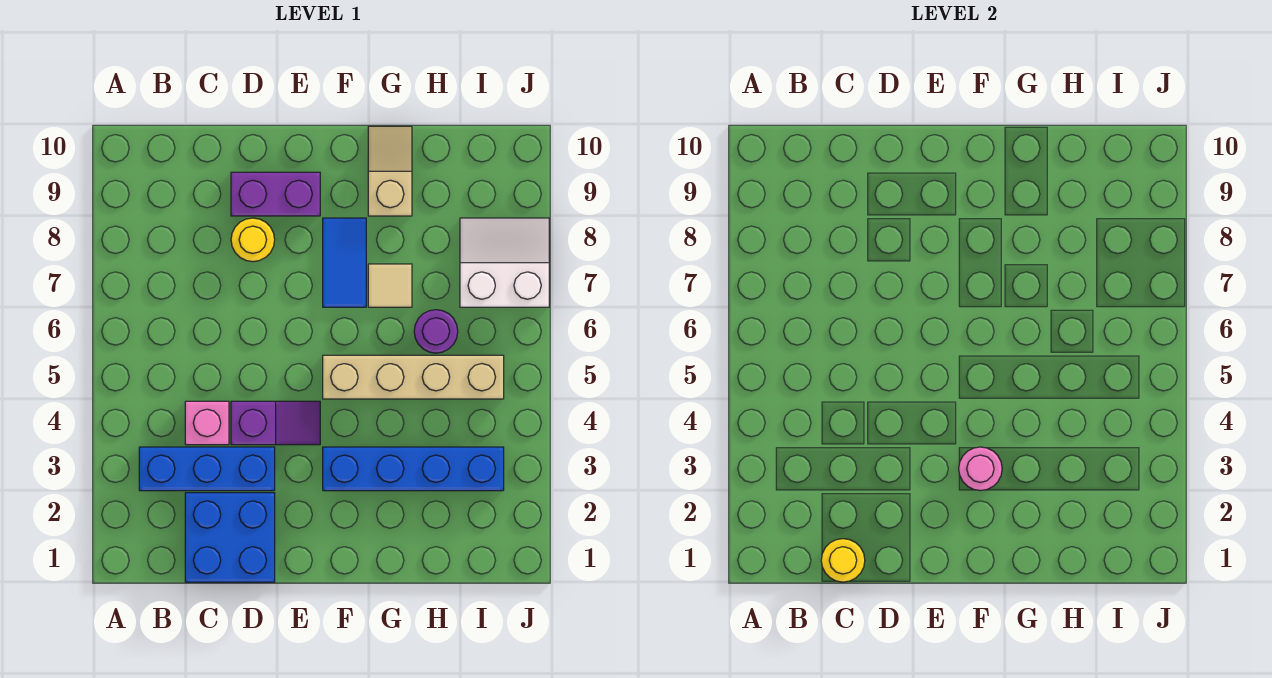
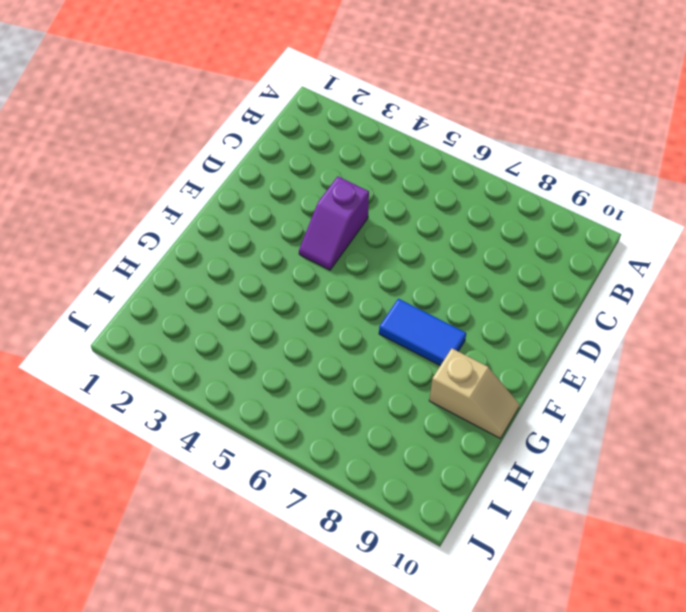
none -> blue 1x3 brick [139,447,275,491]
none -> blue 2x2 brick [185,493,275,582]
none -> pink 1x1 brick [185,401,229,445]

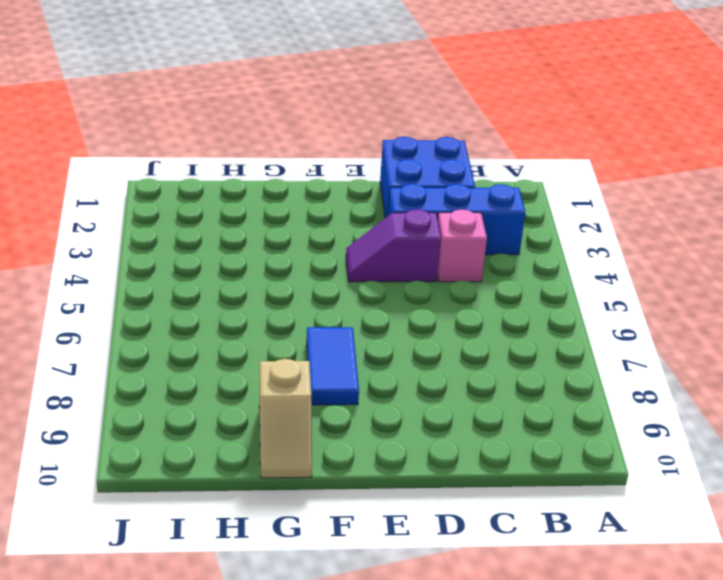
none -> yellow 1x1 round brick [231,218,275,262]
none -> purple 1x2 brick [231,172,320,216]
none -> blue 1x4 brick [323,447,504,491]

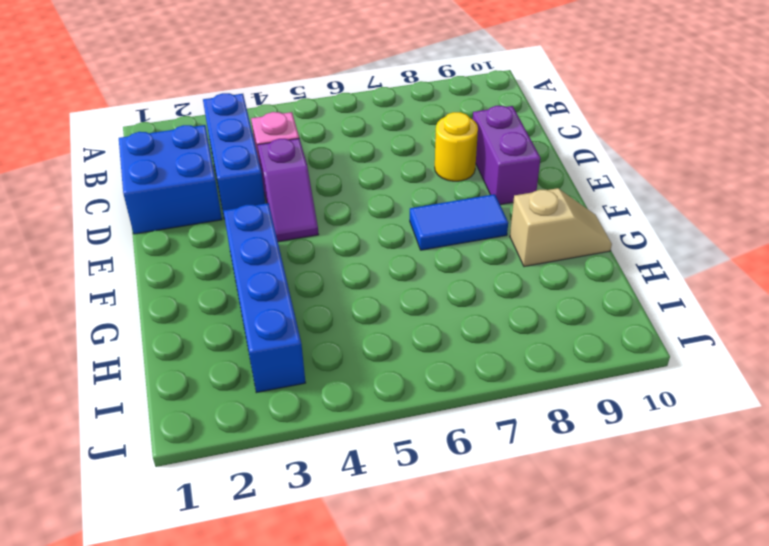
none -> tan 1x4 brick [323,355,504,399]
none -> tan 1x1 tile [368,264,412,307]
none -> purple 1x1 round brick [414,310,458,353]

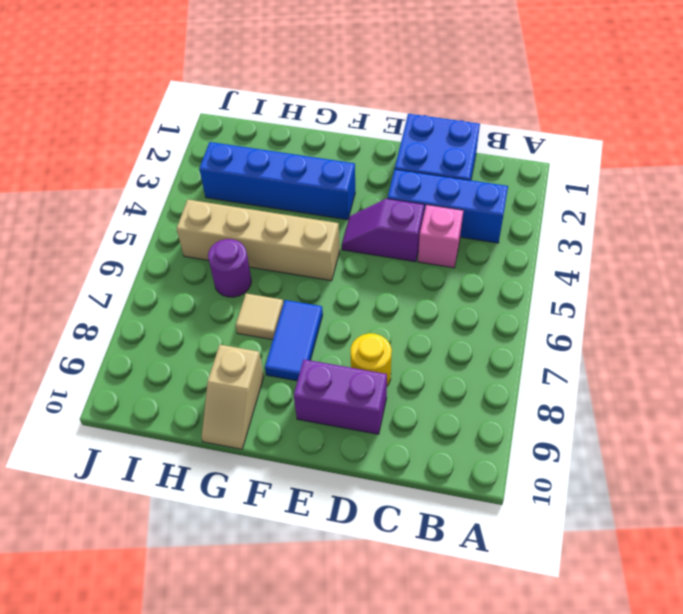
none -> white 2x2 slope [460,218,549,307]
none -> yellow 1x1 round brick [821,539,865,582]
none -> pink 1x1 round brick [959,447,1002,491]

